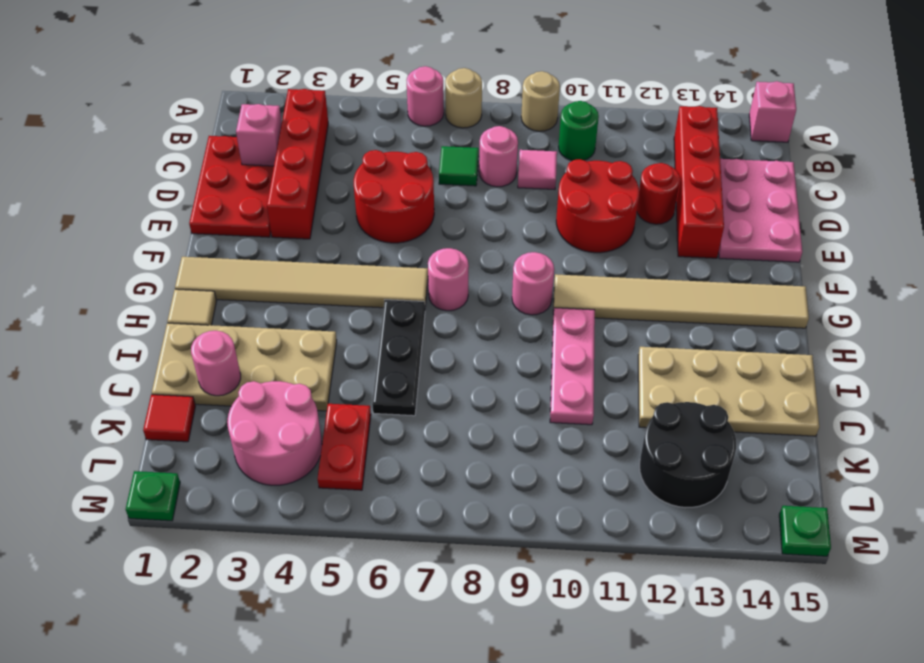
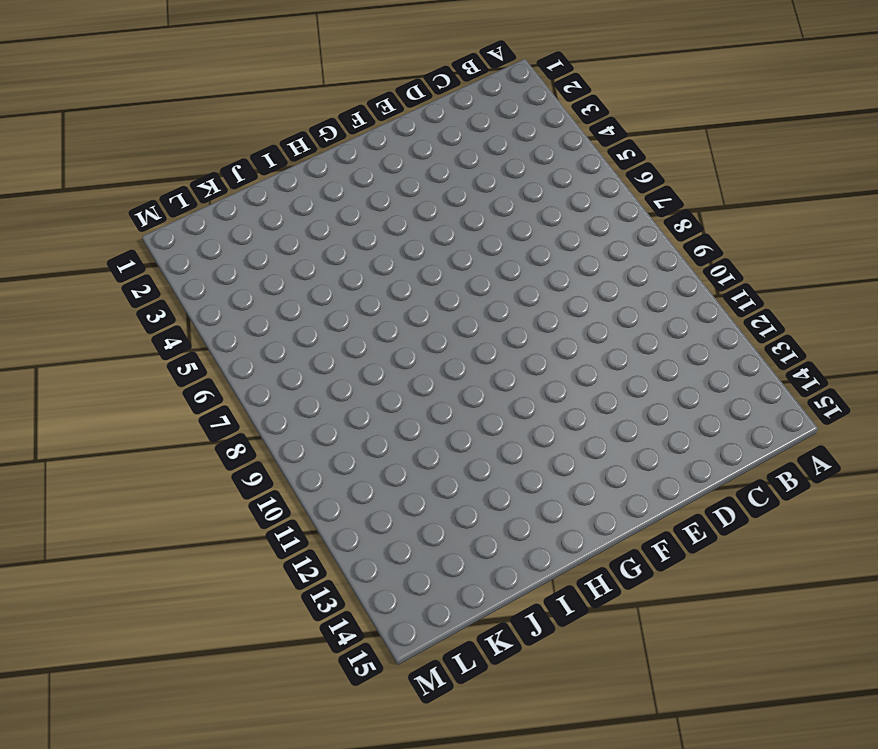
none -> pink 1x1 round brick [407,66,444,126]
none -> tan 1x1 round brick [445,68,482,128]
none -> tan 1x1 round brick [521,71,560,131]
none -> pink 1x1 brick [749,81,796,142]

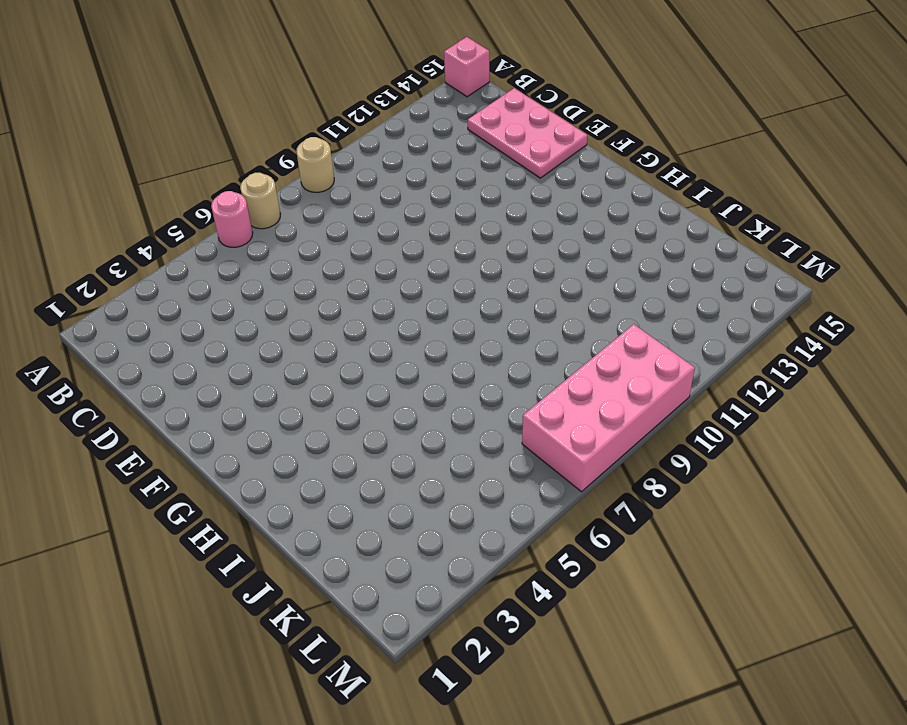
pink 2x4 brick [522,324,695,492] -> none
none -> red 1x4 brick [267,89,328,239]
none -> green 1x1 round brick [558,101,599,161]
none -> red 1x4 brick [674,106,724,258]
none -> red 2x3 plate [189,136,274,237]

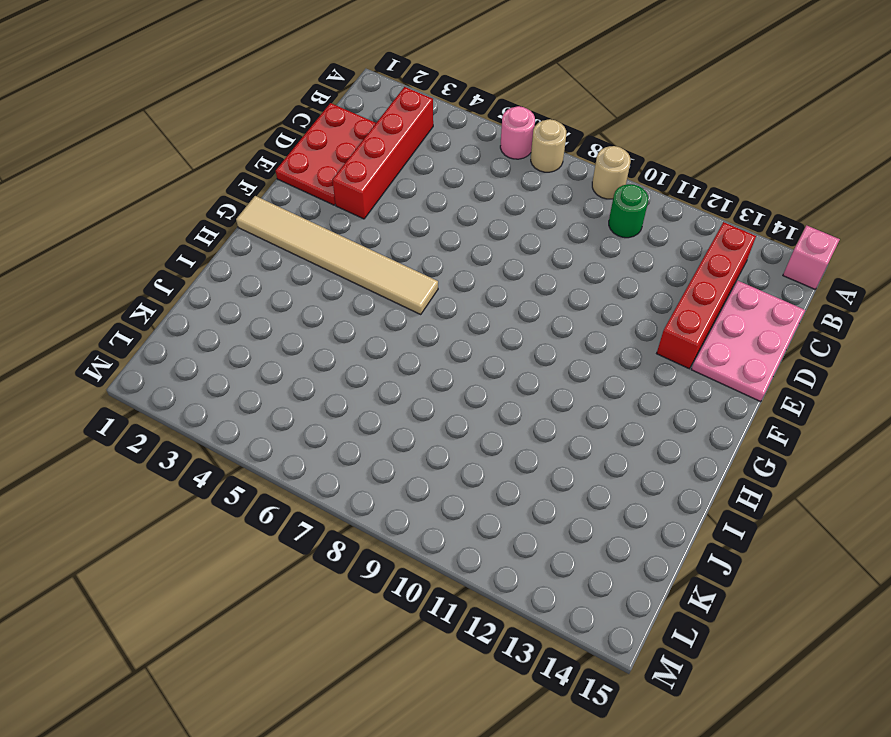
none -> green 1x1 tile [439,146,479,186]
none -> pink 1x1 round brick [479,126,518,187]
none -> pink 1x1 tile [518,150,557,190]
none -> red 2x2 round brick [354,150,434,243]

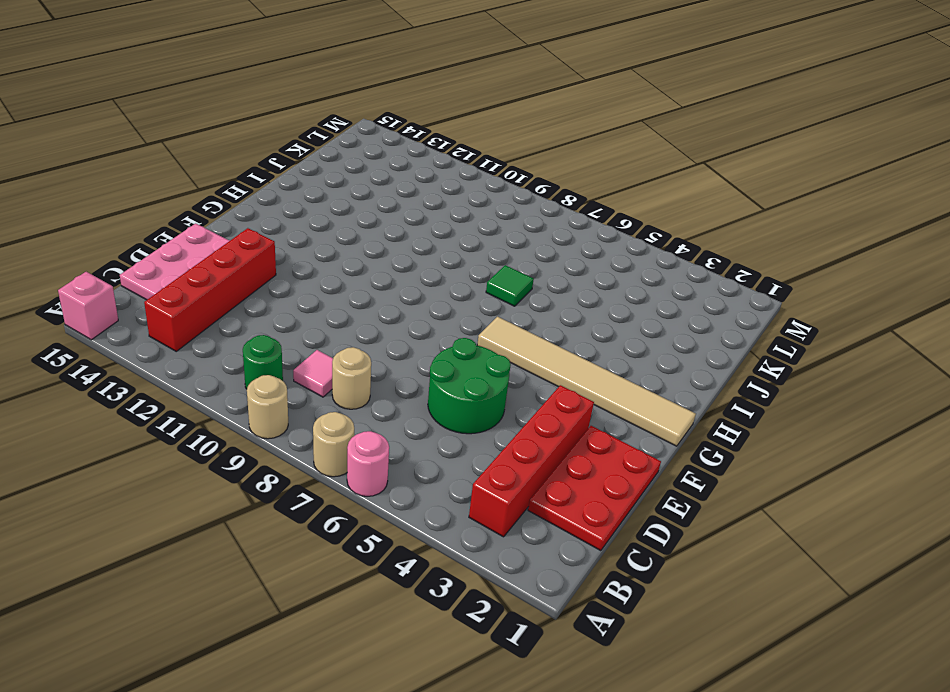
tan 1x1 round brick [332,347,371,409] -> pink 1x1 round brick [479,126,518,187]
green 2x2 round brick [428,338,511,434] -> red 2x2 round brick [354,150,434,243]
green 1x1 tile [486,265,534,306] -> green 1x1 tile moved to [439,146,479,186]
none -> red 2x2 round brick [556,159,639,253]
none -> red 1x1 round brick [637,163,680,224]
none -> pink 1x1 round brick [428,248,469,311]
none -> pink 1x1 round brick [512,252,554,315]

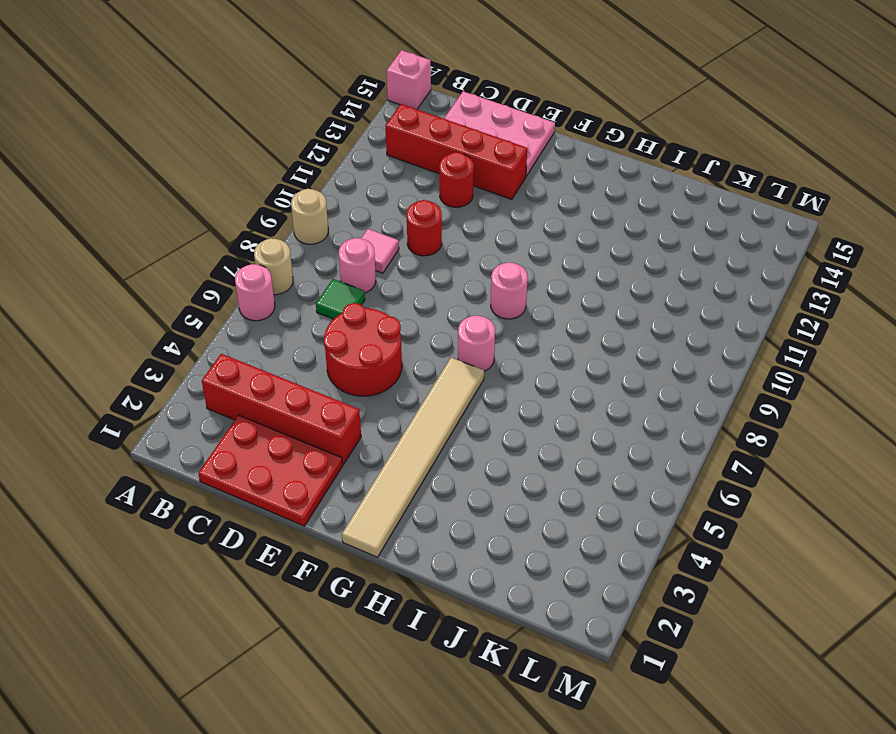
red 1x1 round brick [407,200,442,256] -> red 2x2 round brick [556,159,639,253]
none -> green 1x1 round brick [558,101,599,161]
none -> tan 1x6 tile [553,274,809,328]
none -> tan 1x1 tile [167,289,216,325]
none -> black 1x3 plate [372,300,425,416]

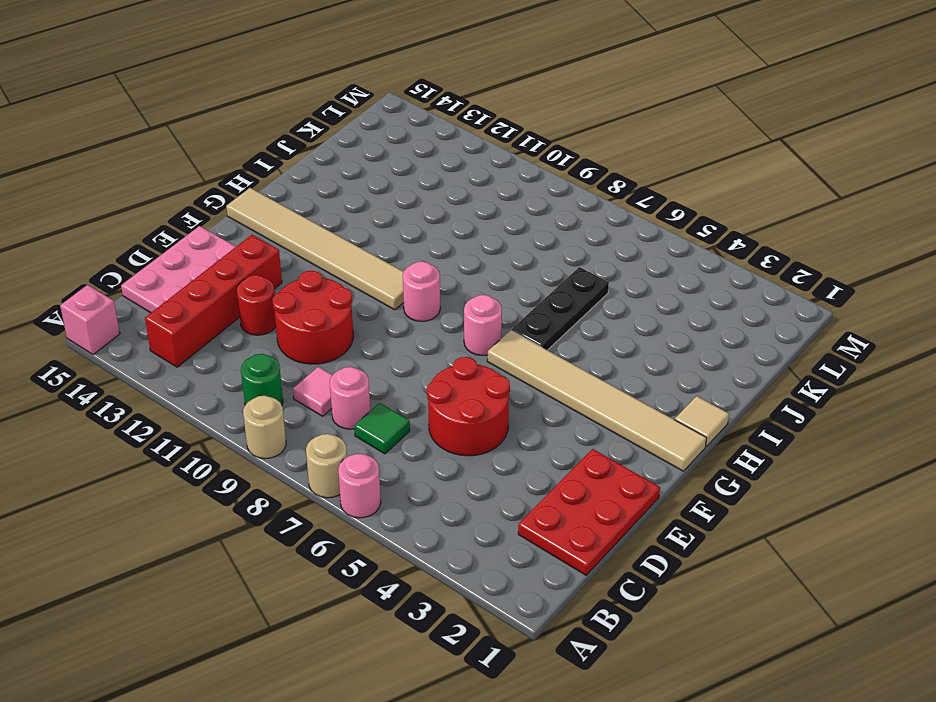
none -> red 1x4 brick [267,89,328,239]
none -> pink 1x3 plate [550,308,595,425]
none -> tan 2x4 plate [152,323,337,411]
none -> tan 2x4 plate [638,347,819,436]

